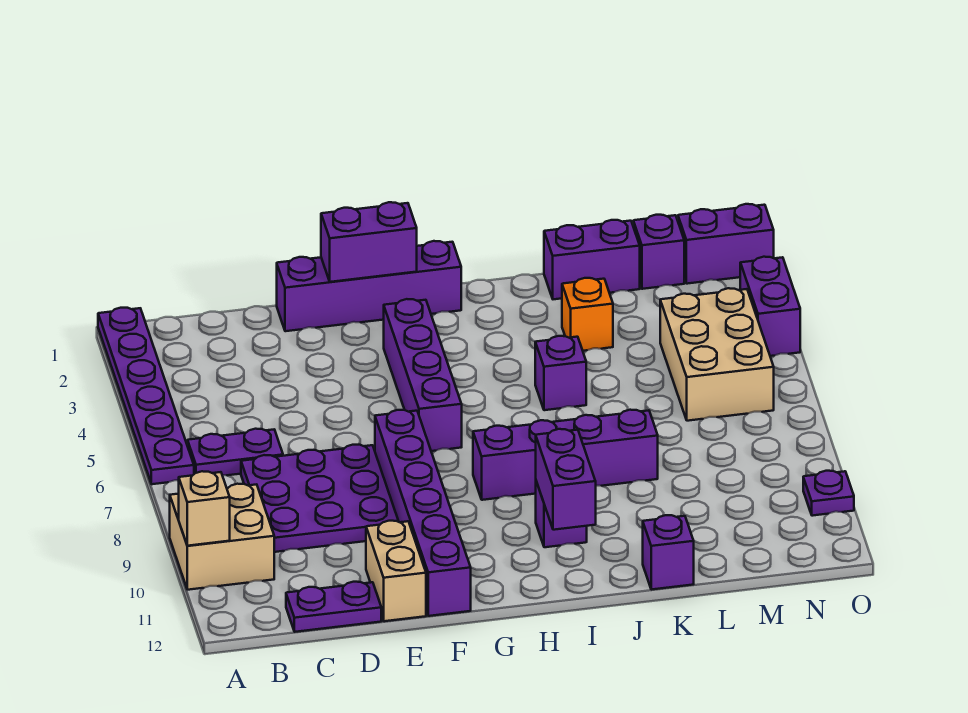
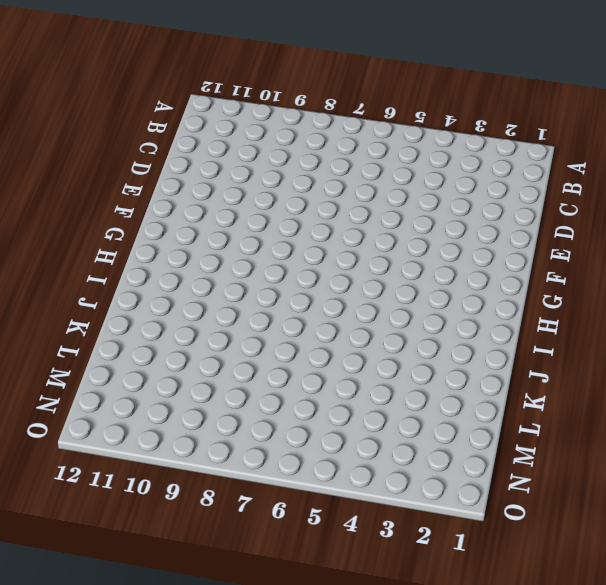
none -> purple 1x6 plate [98,308,194,484]
none -> tan 2x2 brick [170,484,274,590]
none -> purple 1x2 plate [188,429,283,475]

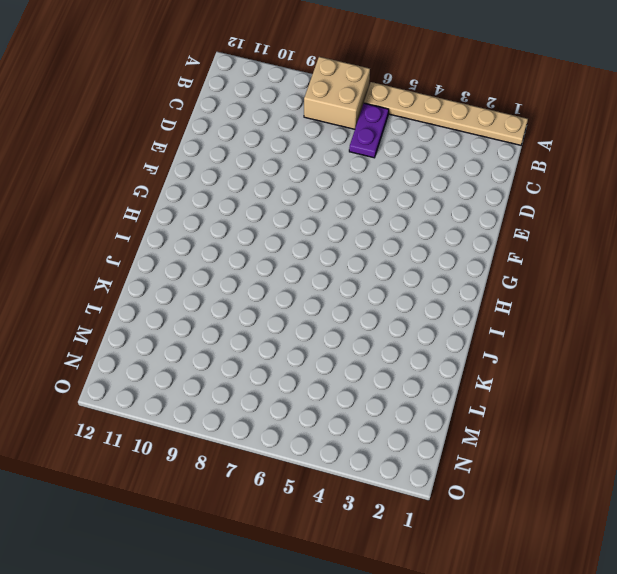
tan 1x6 plate [364,82,528,145] -> purple 1x6 plate [98,308,194,484]
tan 2x2 brick [304,57,370,129] -> tan 2x2 brick moved to [170,484,274,590]
none -> purple 3x3 plate [241,445,399,552]
none -> purple 1x2 plate [286,582,381,632]
none -> purple 1x4 brick [277,241,461,331]

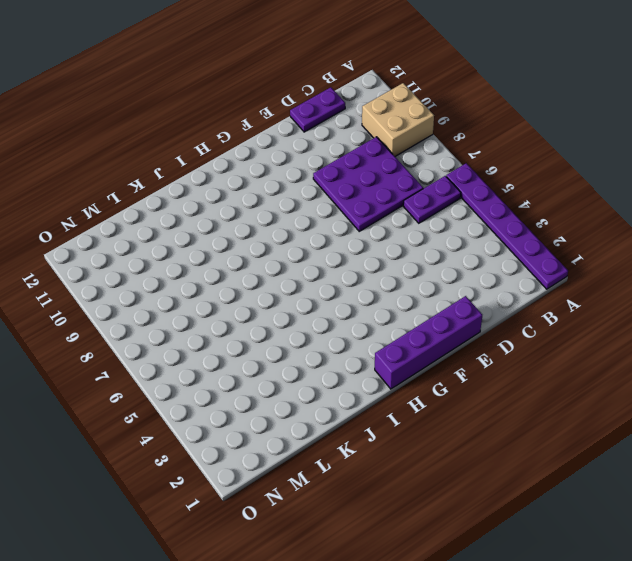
none -> tan 1x2 brick [366,521,426,621]
none -> purple 1x6 brick [375,410,471,616]
none -> purple 1x4 brick [384,299,462,451]

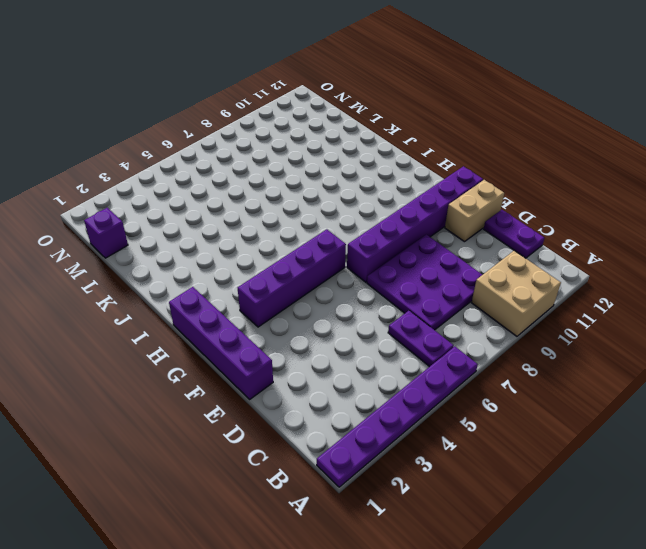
none -> purple 1x4 brick [473,410,658,500]
none -> purple 1x1 brick [536,481,587,547]
none -> purple 1x1 brick [535,336,586,410]

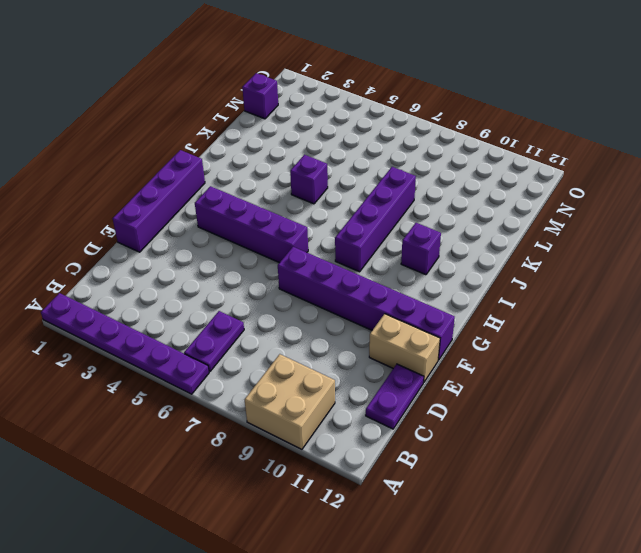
none -> purple 3x3 plate [241,445,399,552]
none -> purple 1x2 brick [544,220,640,299]
none -> orange 1x1 brick [562,278,613,351]

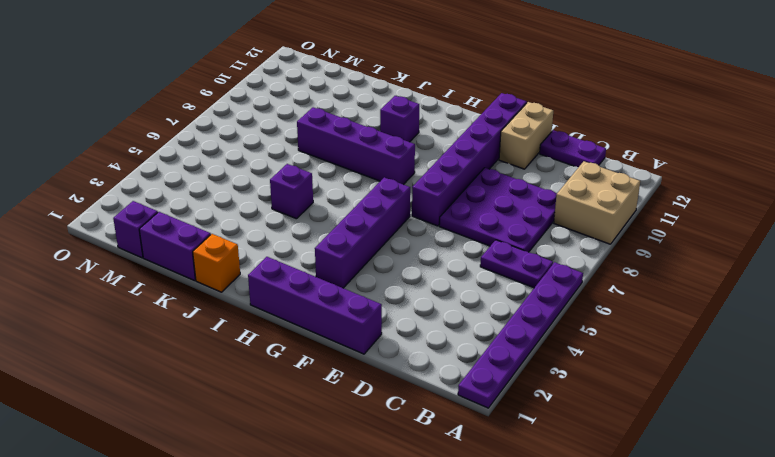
orange 1x1 brick [193,234,240,292] -> orange 1x1 brick moved to [562,278,613,351]
none -> purple 1x1 brick [643,515,694,590]
none -> tan 2x3 brick [660,288,774,421]
none -> purple 1x2 brick [678,204,774,284]

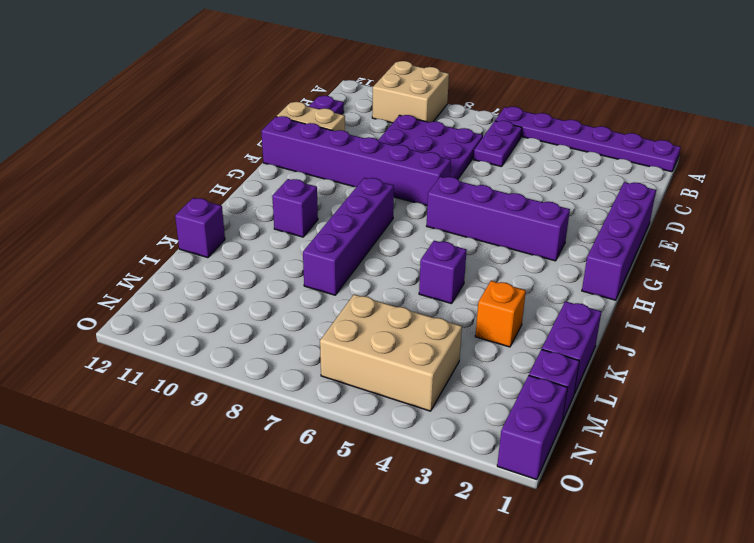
none -> purple 1x2 brick [740,257,800,356]
none -> purple 1x1 plate [803,471,854,516]
none -> tan 1x1 brick [179,471,230,546]

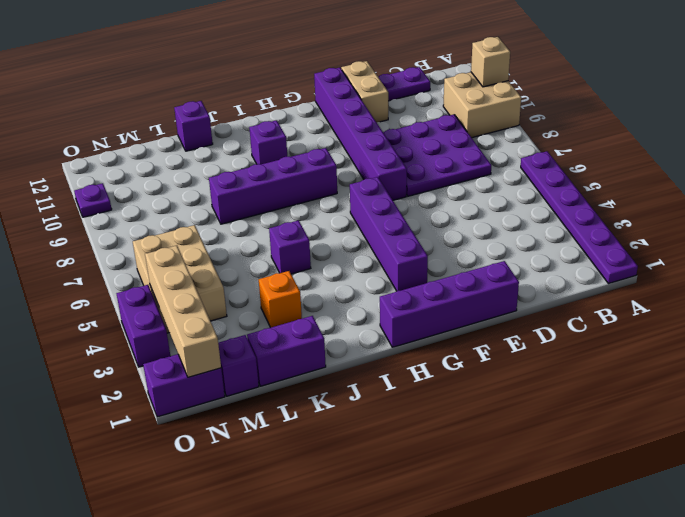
tan 1x4 brick [145,246,221,377] -> none
none -> purple 1x2 plate [188,429,283,475]
none -> purple 1x2 brick [321,202,417,282]
none -> purple 1x2 brick [536,429,596,530]

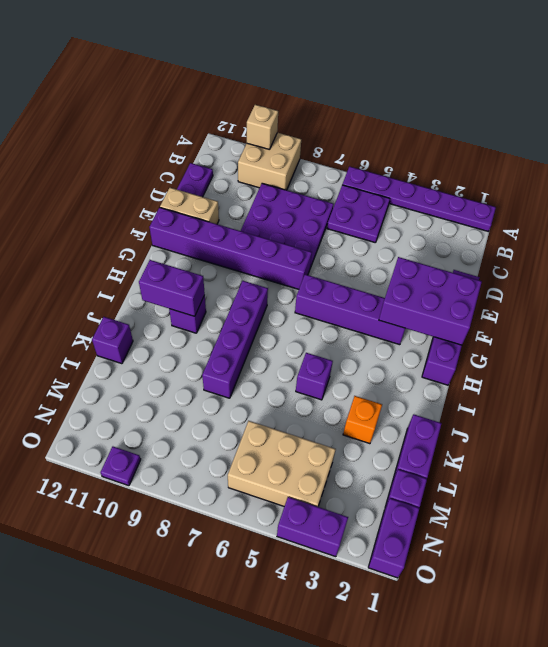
purple 2x2 plate [327,185,390,243] -> purple 1x2 plate [188,429,283,475]
purple 2x3 brick [379,257,482,345] -> purple 1x2 brick [321,202,417,282]

